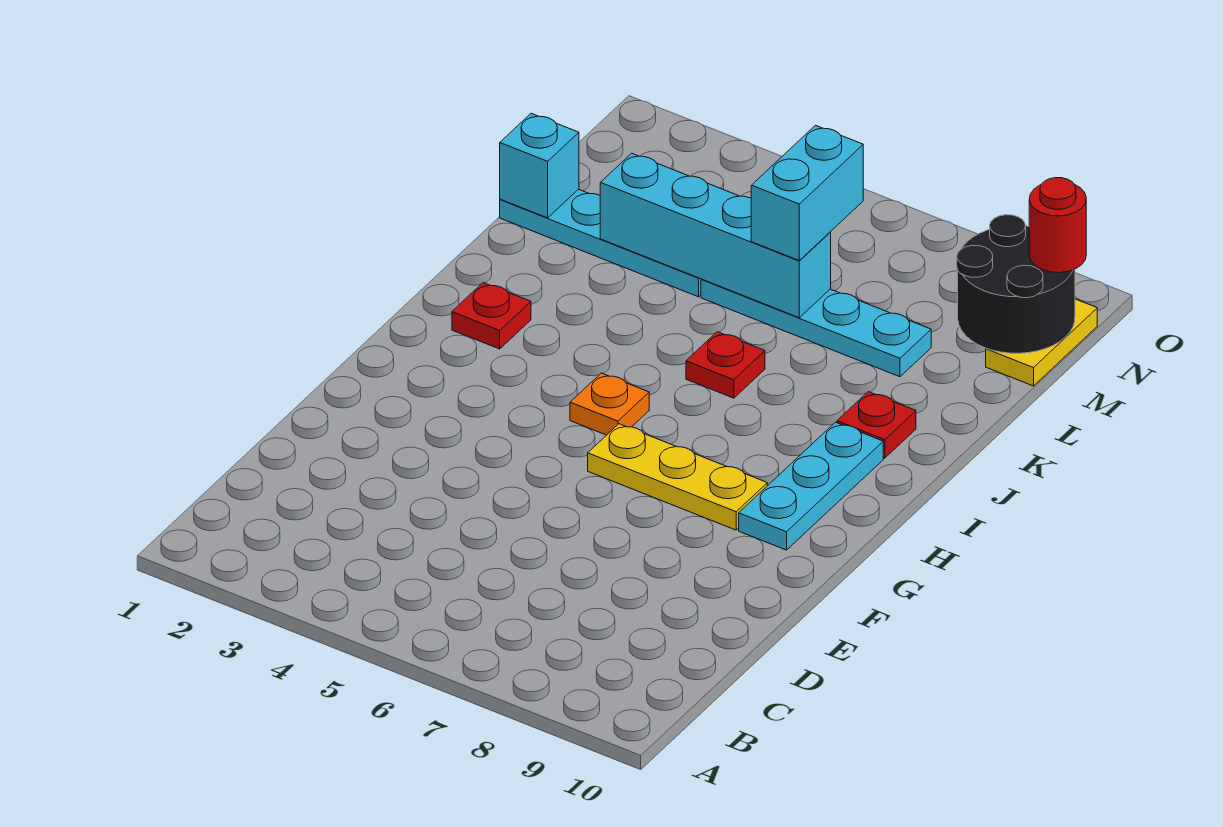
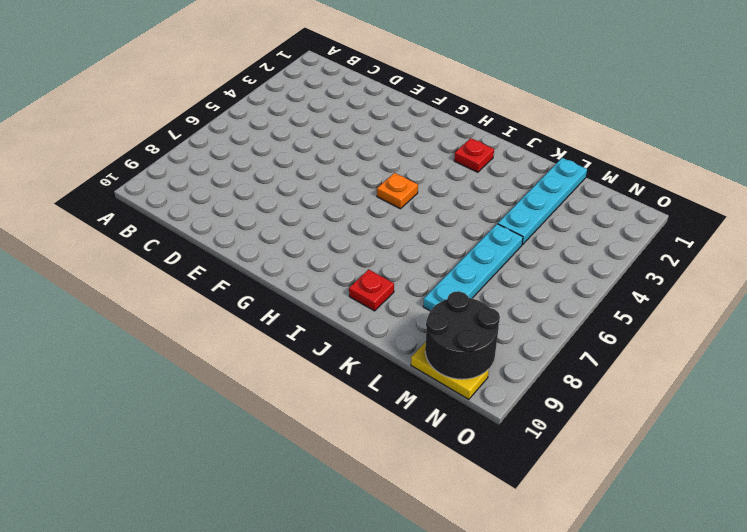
none -> yellow 1x3 plate [588,424,767,530]
none -> cyan 1x3 plate [739,422,883,550]
none -> red 1x1 plate [686,332,765,398]

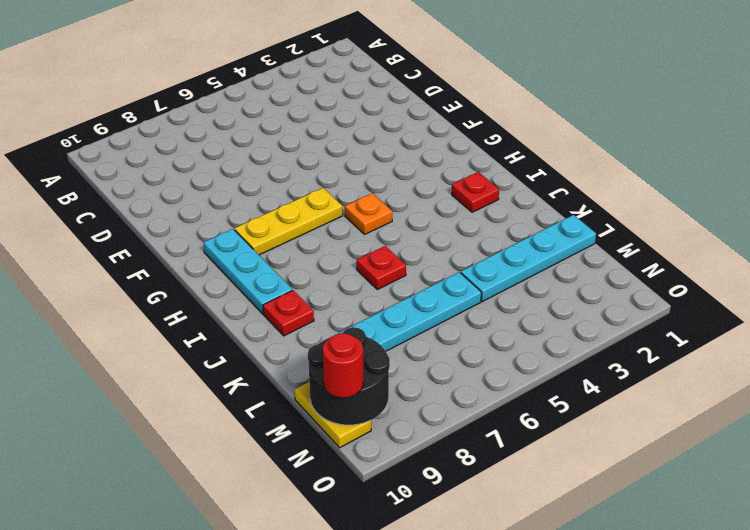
none -> cyan 1x1 brick [500,113,579,218]
none -> cyan 1x4 brick [600,153,831,318]
none -> cyan 1x2 brick [751,125,863,260]

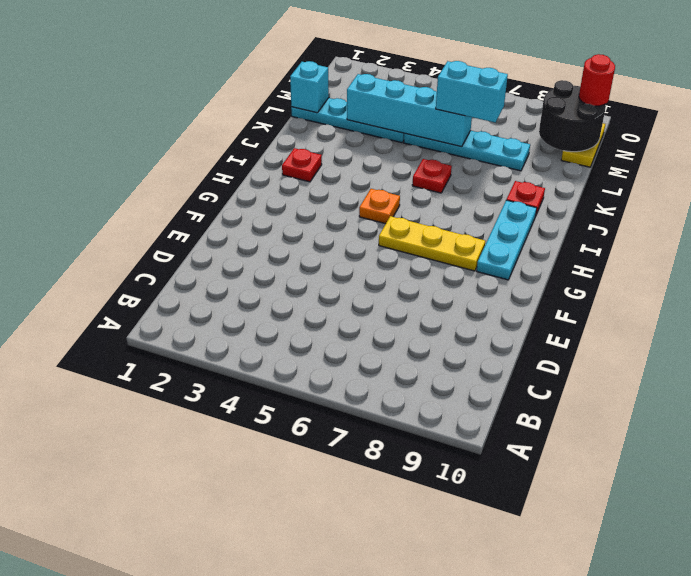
cyan 1x2 brick [436,61,508,122] -> cyan 1x2 brick turned to [751,125,863,260]

